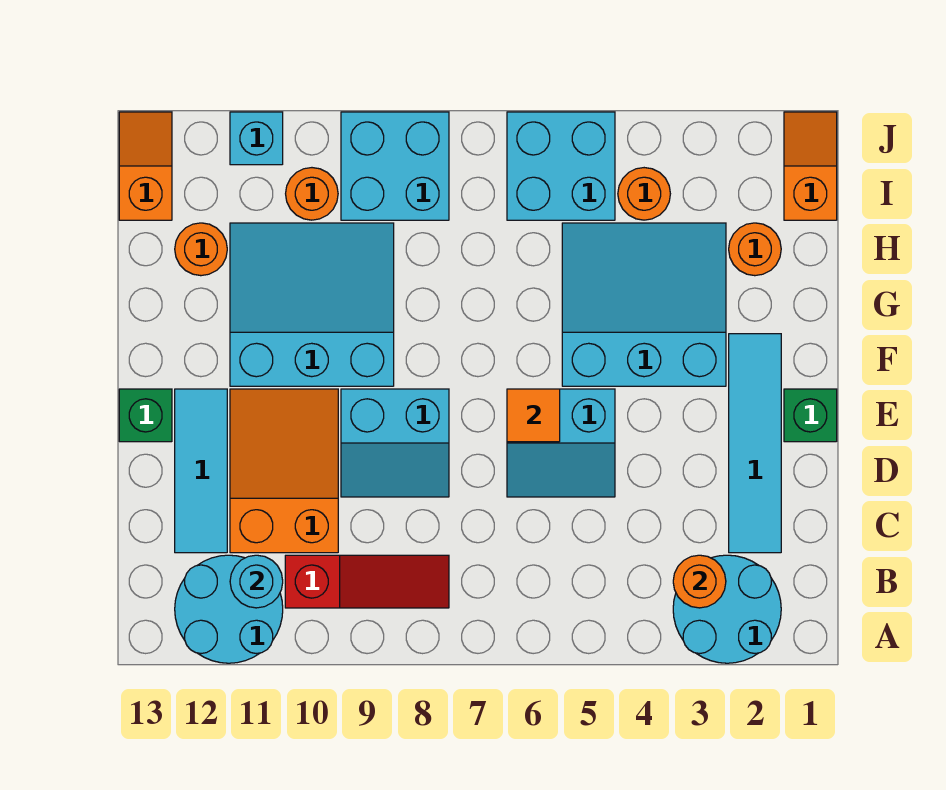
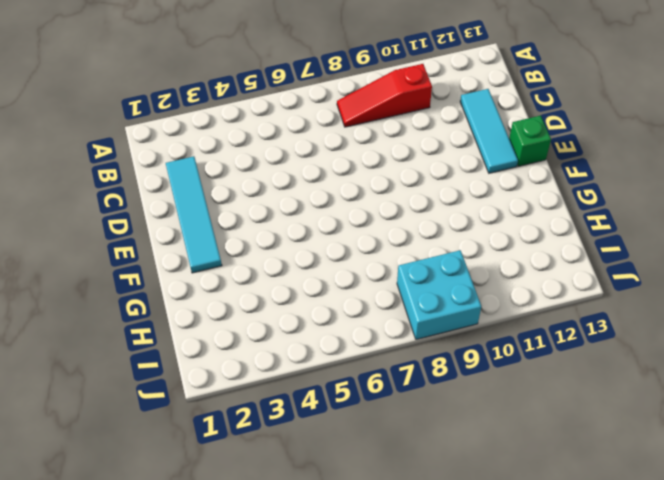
none -> cyan 2x2 round brick [673,555,781,663]
none -> cyan 2x2 round brick [175,555,283,663]
none -> orange 2x3 slope [230,389,338,553]

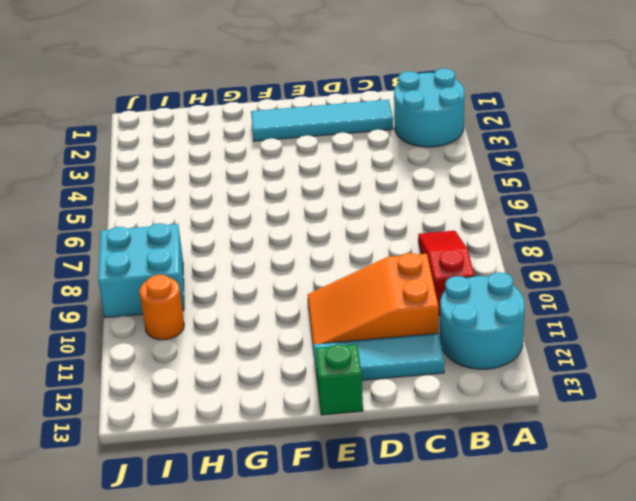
none -> cyan 2x2 slope [507,389,615,497]
none -> cyan 2x2 slope [341,389,449,497]
none -> green 1x1 brick [784,389,837,442]

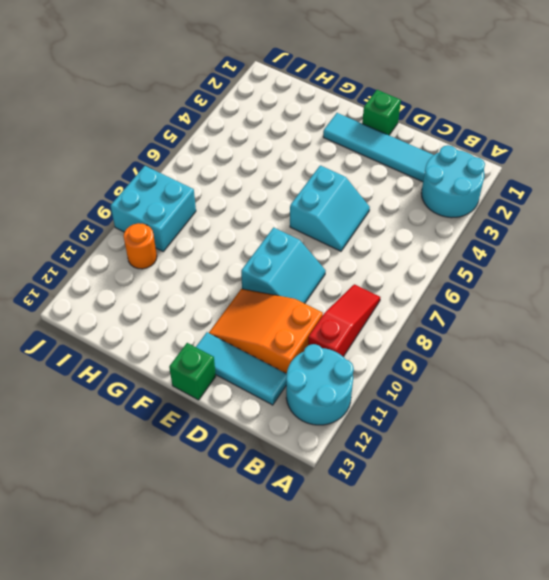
none -> cyan 3x3 slope [562,223,726,386]
none -> cyan 3x3 slope [230,223,394,386]
none -> orange 1x1 round brick [729,223,781,276]

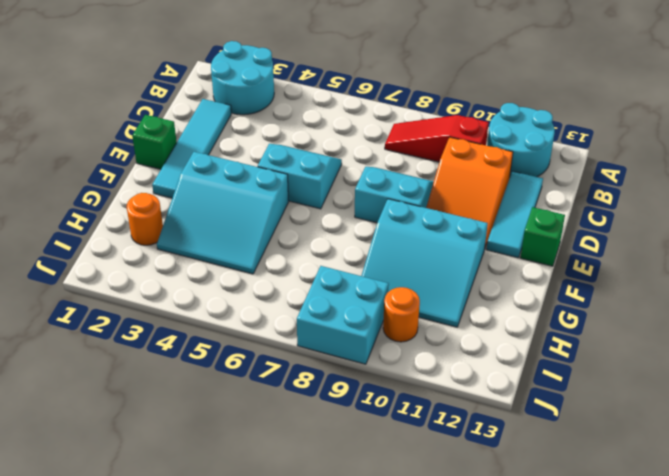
none -> orange 1x1 round brick [175,223,227,276]
none -> orange 1x2 slope [784,112,837,220]
none -> orange 1x1 round brick [618,168,670,220]

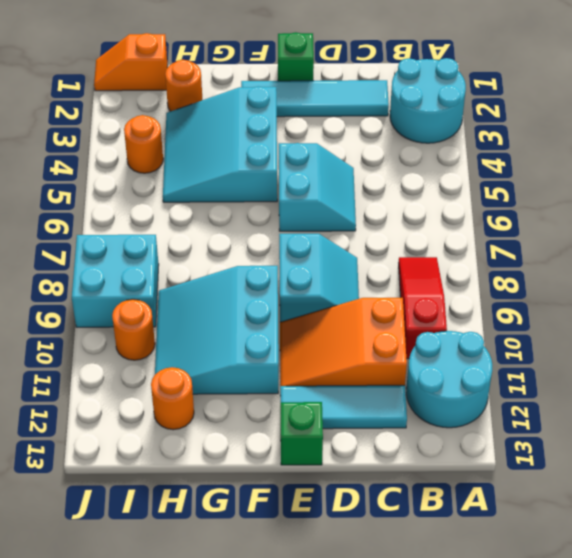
none -> cyan 2x2 brick [507,112,615,220]
none -> orange 1x2 slope [119,112,172,220]
none -> cyan 1x1 brick [230,112,283,165]

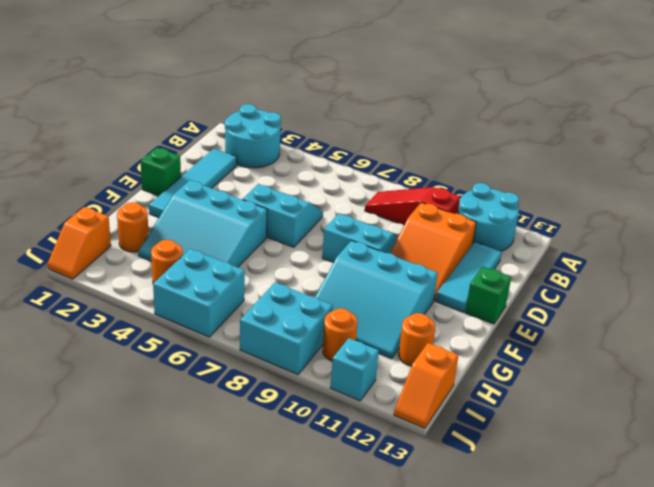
none -> orange 1x1 round brick [673,555,726,608]
none -> cyan 1x1 round brick [230,555,283,608]
none -> orange 1x1 tile [507,389,560,442]

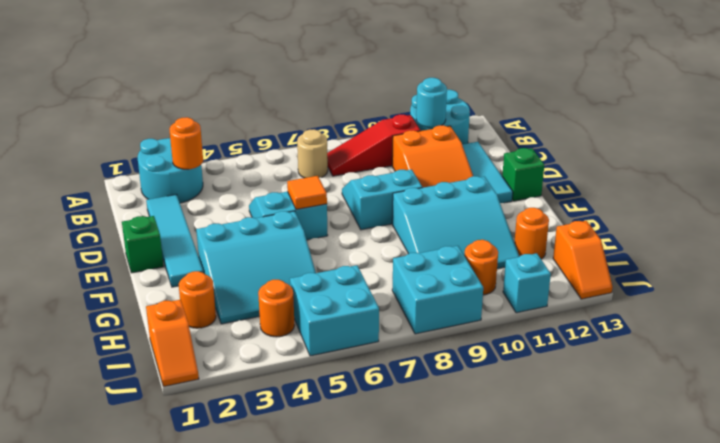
tan 1x1 round brick [297,129,328,178] -> none

